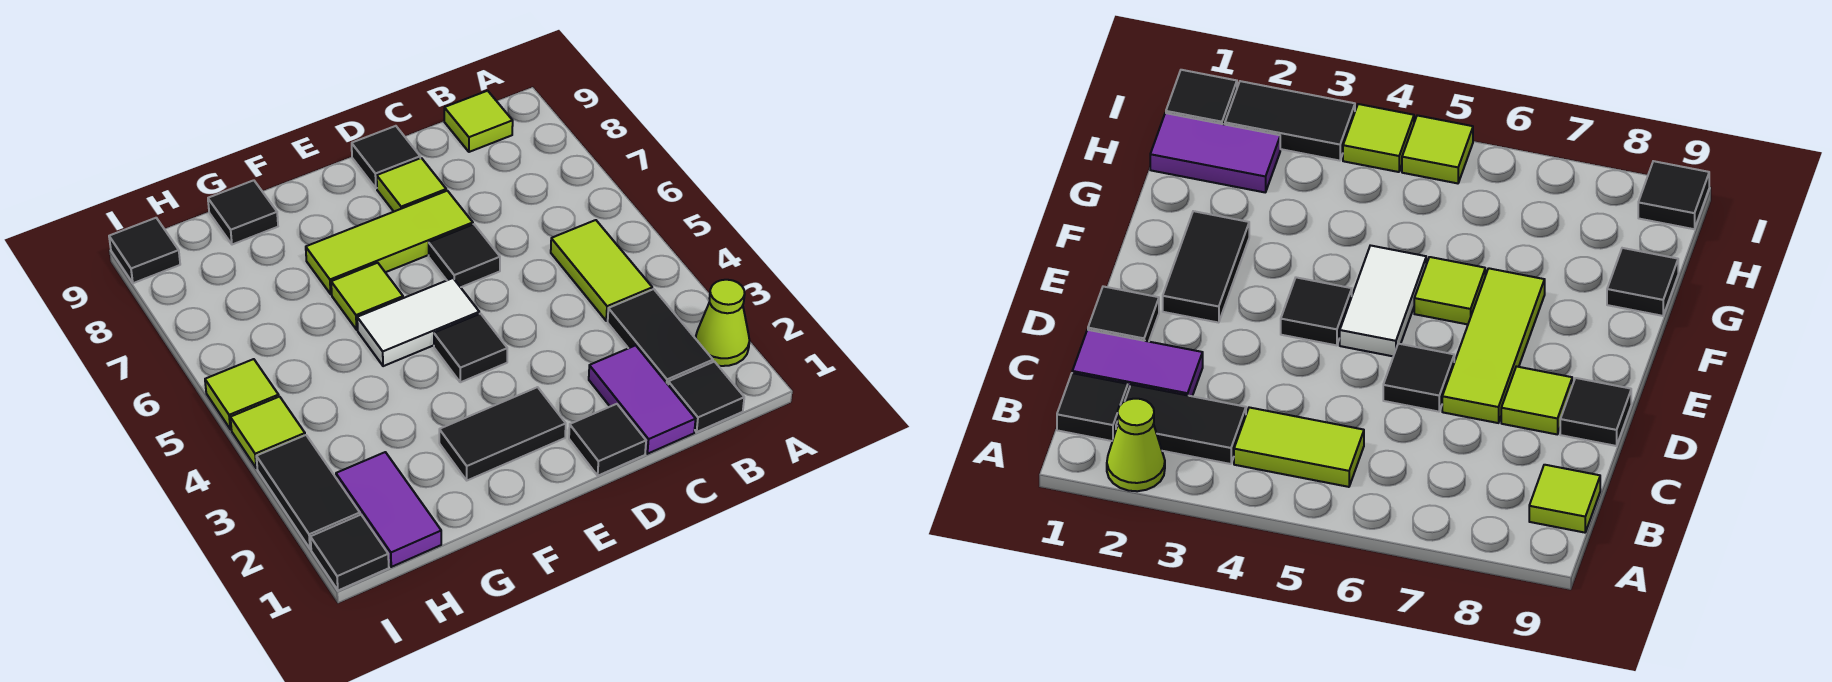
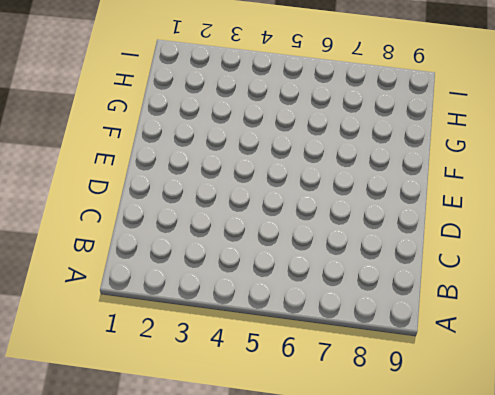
none -> lime 1x1 cone [696,280,750,366]
none -> black 1x1 tile [668,362,744,432]
none -> black 1x2 tile [608,289,713,384]

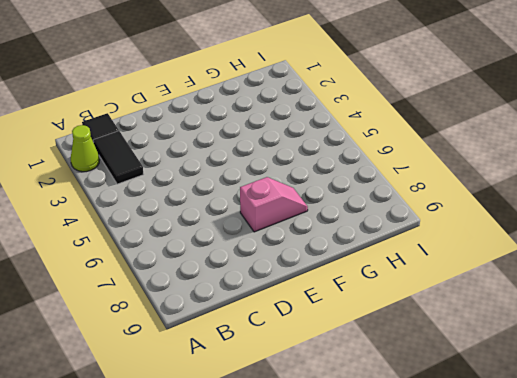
pink 1x2 slope [240,177,308,232] -> lime 1x3 tile [306,191,473,294]
none -> lime 1x2 tile [551,220,652,321]
none -> lime 1x1 tile [444,91,513,152]
none -> purple 1x2 tile [589,345,696,454]

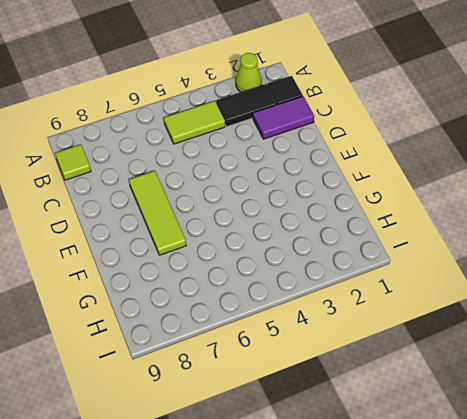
none -> black 1x1 tile [569,404,646,476]
none -> black 1x1 tile [429,224,500,287]
none -> lime 1x1 tile [377,158,446,211]

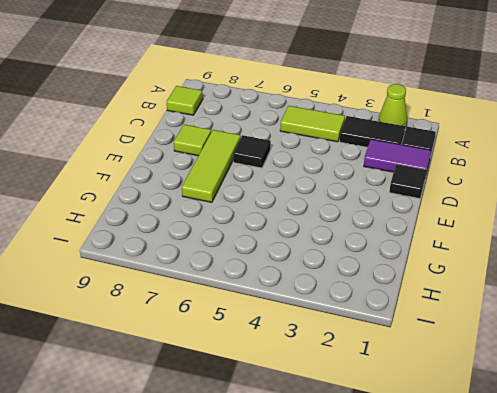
none -> black 1x1 tile [352,126,420,188]
none -> black 1x2 tile [439,387,566,480]
none -> black 1x1 tile [434,314,507,382]

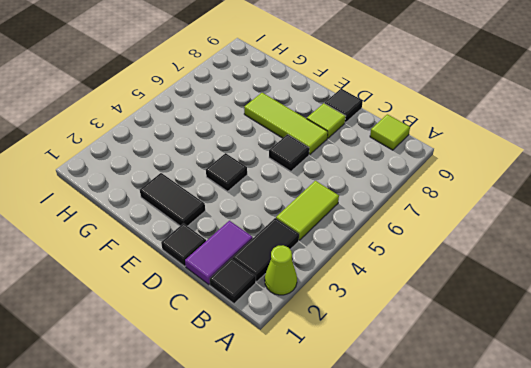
none -> white 1x2 tile [357,278,479,366]
none -> lime 1x1 tile [331,263,403,330]
none -> black 1x1 tile [208,180,278,245]

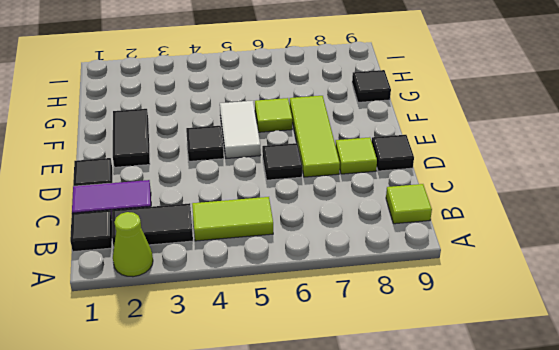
none -> purple 1x2 tile [336,452,441,567]
none -> black 1x1 tile [310,515,389,590]
none -> black 1x2 tile [256,435,360,549]

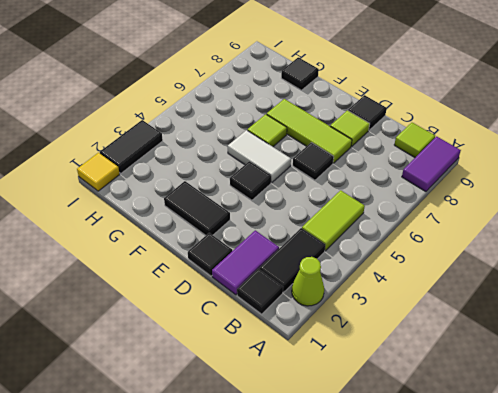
purple 1x2 tile [402,136,461,191] -> purple 1x2 tile moved to [336,452,441,567]
yellow 1x1 tile [77,153,120,191] -> black 1x1 tile [310,515,389,590]
none -> lime 1x1 tile [230,397,305,468]
none -> lime 1x1 tile [205,359,279,430]
none -> black 1x1 tile [109,218,180,283]

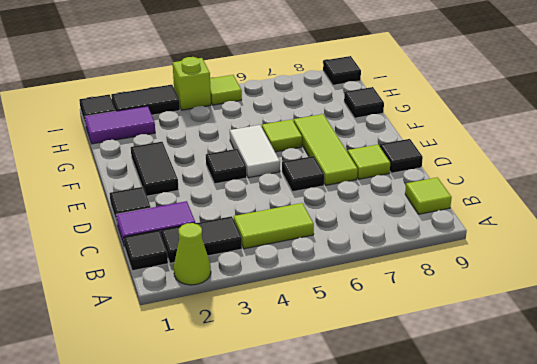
lime 1x1 brick [173,57,211,110] -> lime 1x1 tile [230,397,305,468]

